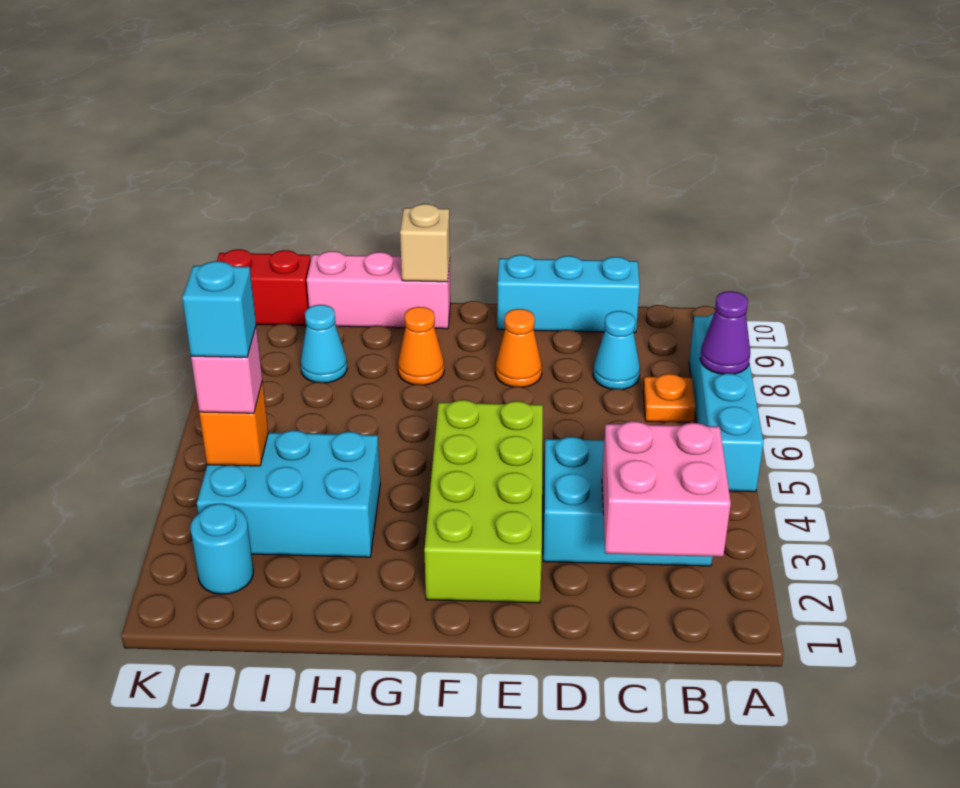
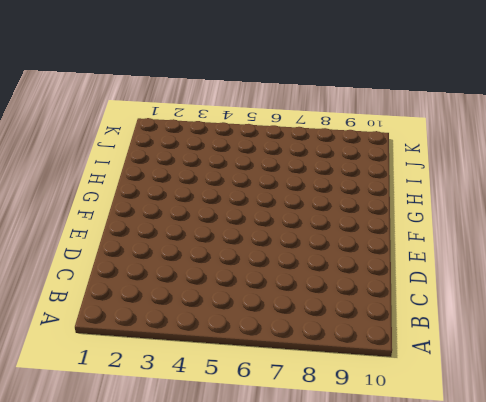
none -> cyan 1x4 brick [689,314,764,492]
none -> cyan 2x3 brick [543,437,713,566]
none -> orange 1x1 plate [643,374,696,423]

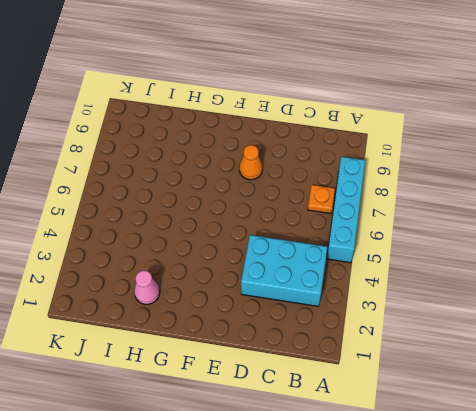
pink 1x1 cone [134,270,160,304] -> none
none -> cyan 1x1 cone [593,311,640,389]
none -> cyan 1x3 brick [497,255,640,333]
none -> lime 2x4 brick [424,400,543,603]

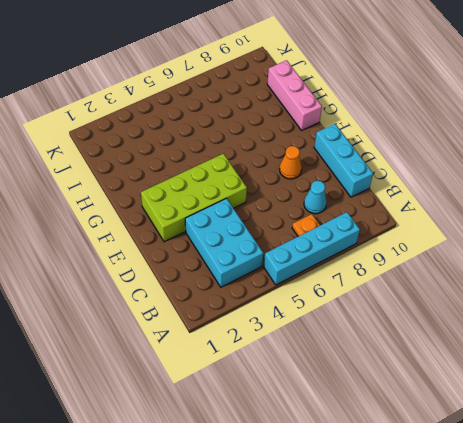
none -> orange 1x1 cone [398,307,444,385]
none -> cyan 2x3 brick [197,430,380,557]
none -> cyan 1x1 cone [301,305,347,383]

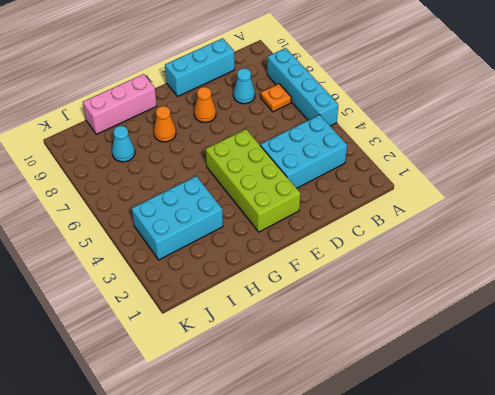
none -> cyan 1x1 round brick [191,504,253,594]
none -> red 1x2 brick [217,249,311,326]
none -> purple 1x1 cone [700,291,750,374]

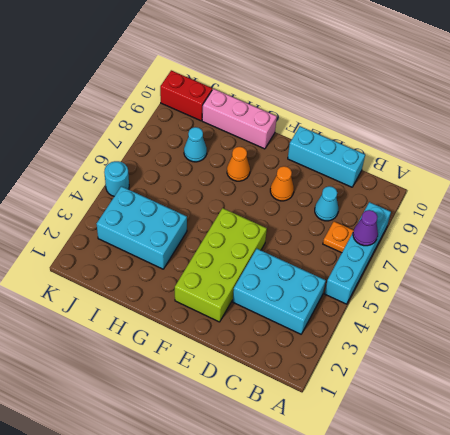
cyan 1x1 round brick [104,161,129,196] -> cyan 1x1 round brick moved to [191,504,253,594]
none -> pink 2x2 brick [602,421,731,557]
none -> tan 1x1 brick [400,204,450,282]
none -> orange 1x1 brick [199,381,268,466]

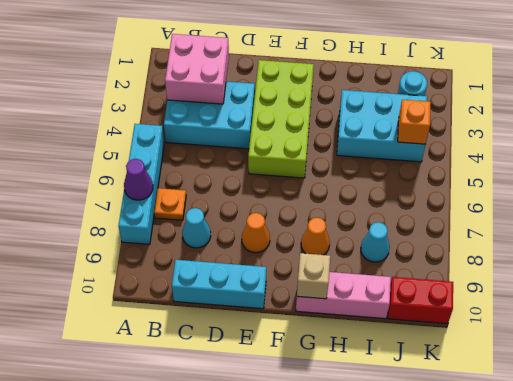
none -> pink 1x1 brick [191,327,262,413]
none -> cyan 1x1 brick [182,261,256,357]

